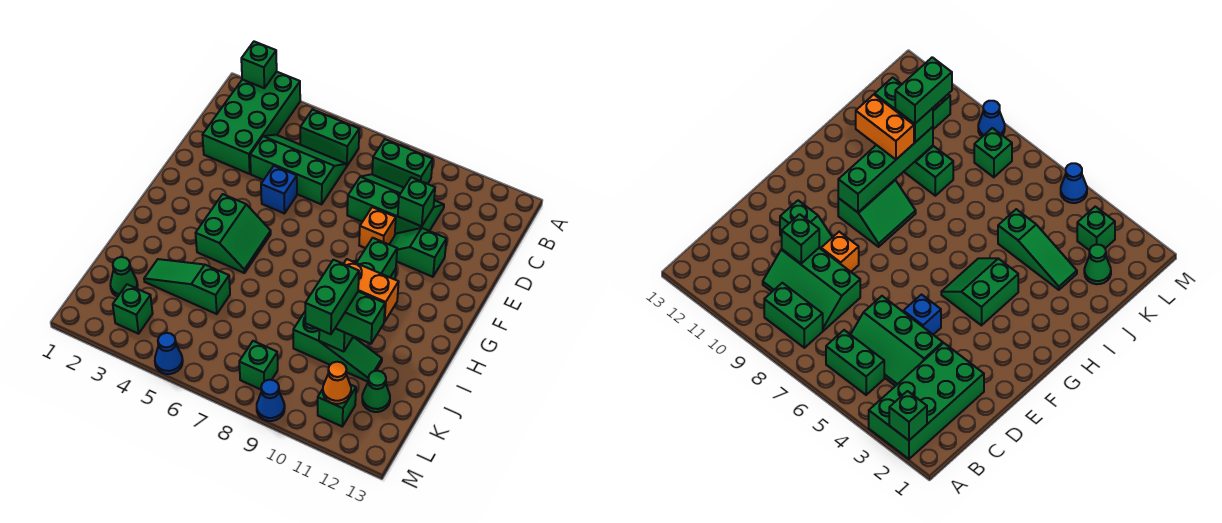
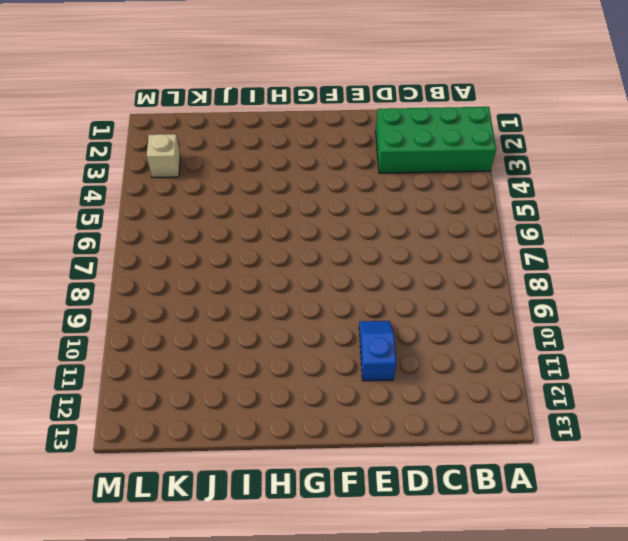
blue 1x2 slope [359,321,396,381] -> green 1x2 slope [389,228,446,277]
tan 1x1 brick [147,134,180,178] -> green 1x1 brick [113,284,153,334]
none -> green 1x2 brick [300,110,359,166]
none -> green 1x2 brick [372,139,433,188]
none -> green 2x3 slope [250,135,346,204]

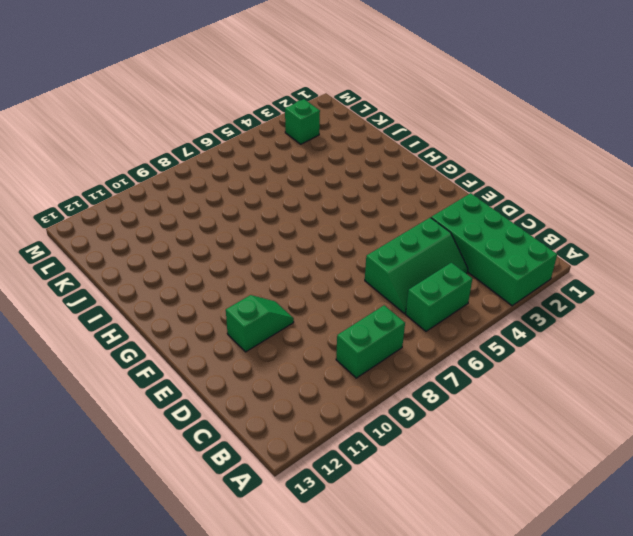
none -> green 2x3 slope [347,174,444,235]
none -> blue 1x1 brick [261,166,297,214]
none -> orange 1x1 brick [359,207,396,248]

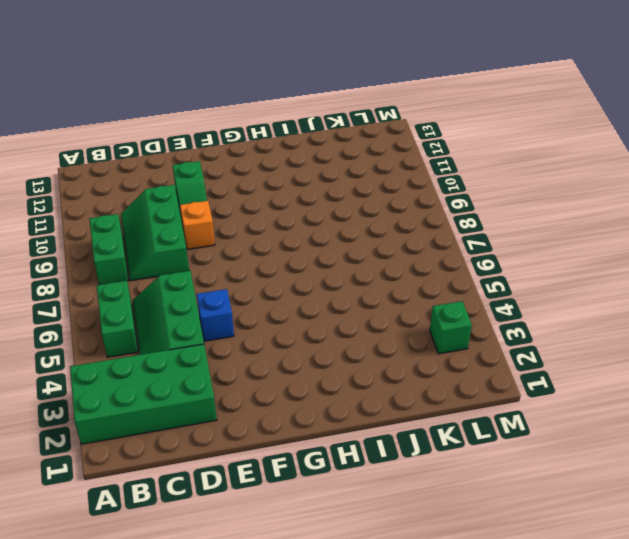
none -> green 2x2 slope [196,194,271,273]
none -> green 2x2 slope [838,180,916,247]
none -> green 1x3 slope [144,259,230,314]

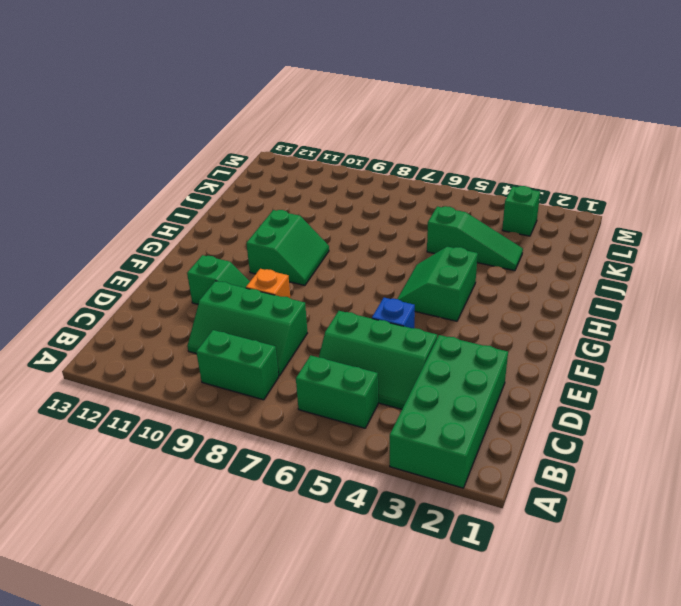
none -> green 1x3 slope [293,312,382,382]
none -> green 1x1 cone [110,257,138,297]
none -> green 1x1 cone [362,371,390,412]

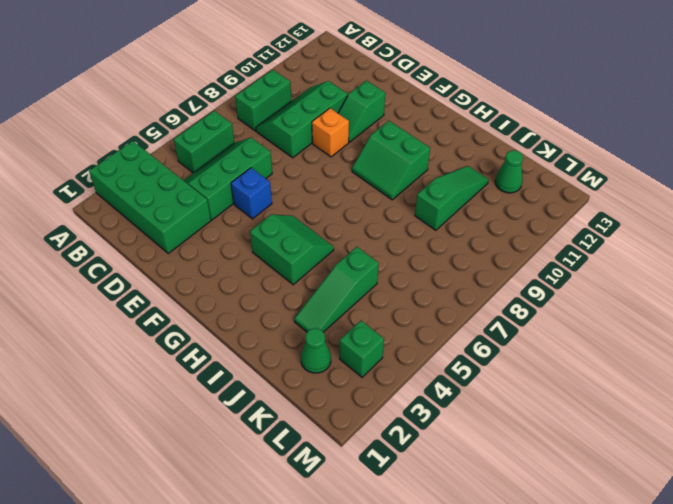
none -> green 1x1 brick [239,341,278,389]
none -> green 1x1 brick [318,385,356,426]
none -> blue 1x1 cone [155,333,183,374]

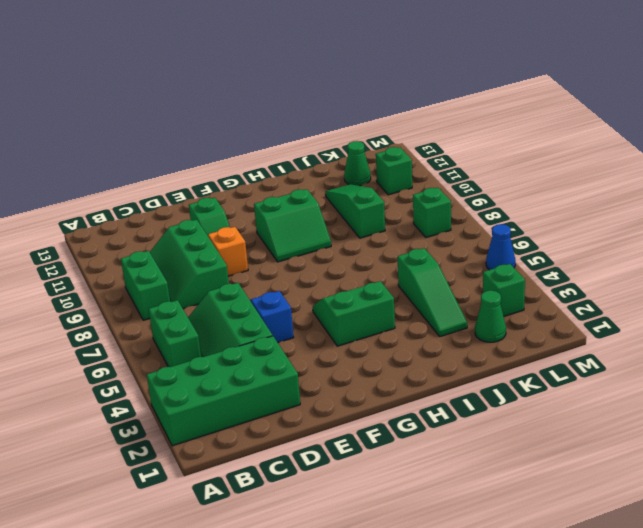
none -> blue 1x1 cone [257,380,285,421]
none -> green 1x1 brick [241,42,277,88]
none -> green 1x1 brick [398,177,435,226]

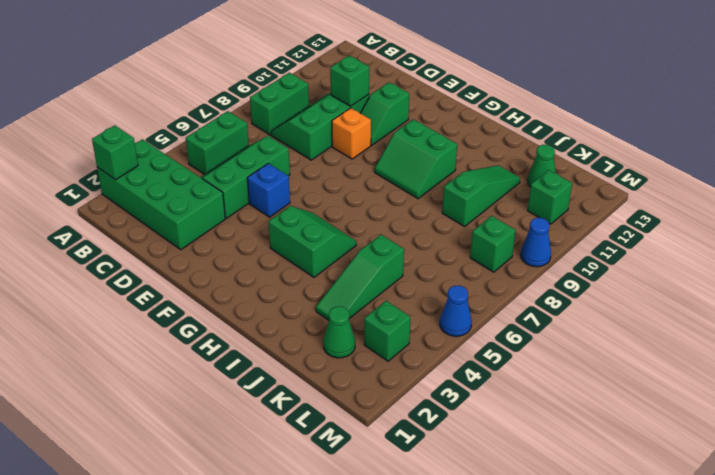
none -> green 1x4 brick [319,238,397,352]
none -> orange 1x1 cone [323,362,351,404]
none -> orange 1x2 brick [344,259,399,322]

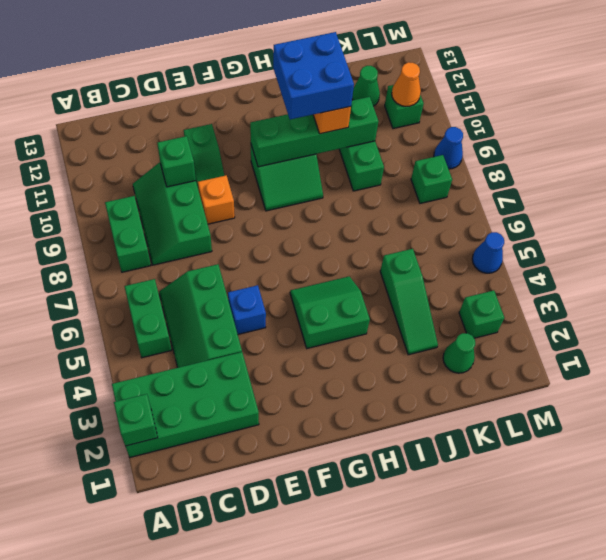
blue 2x2 brick [273,32,354,119] -> none
none -> green 1x2 brick [335,292,385,344]
none -> green 1x2 brick [305,260,359,334]

